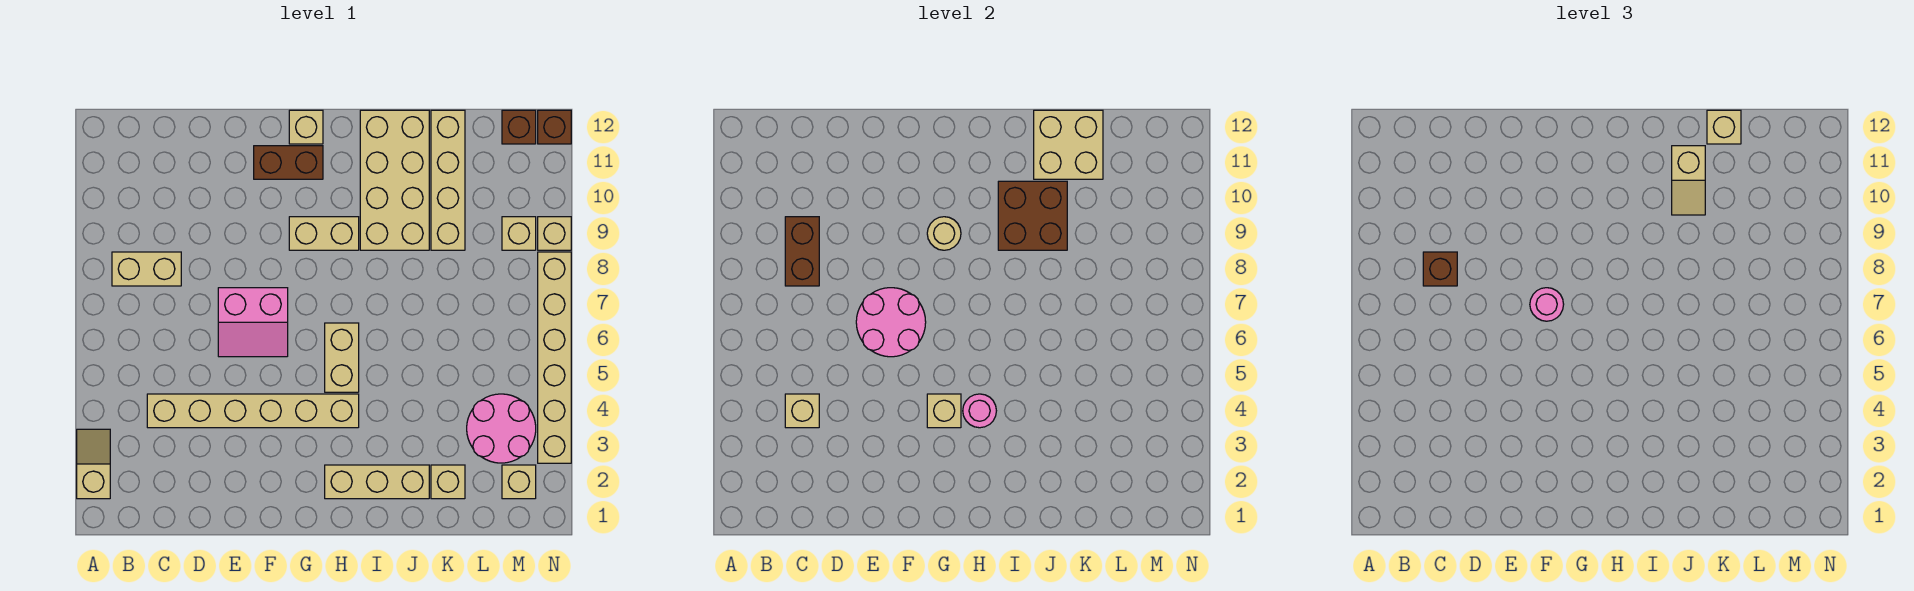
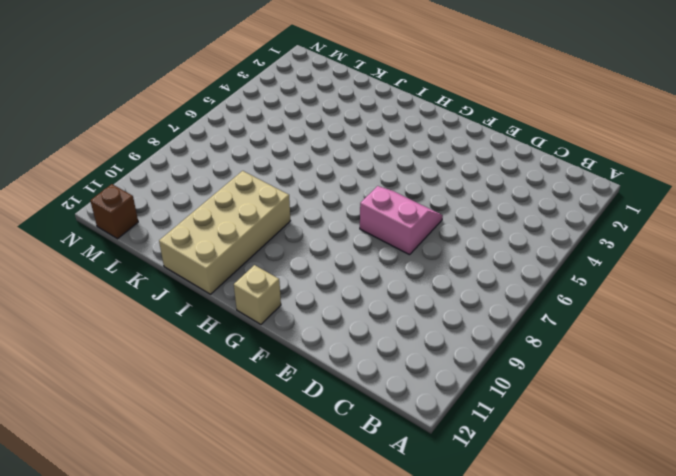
none -> tan 1x2 slope [77,429,110,499]
none -> tan 1x2 brick [112,252,181,286]
none -> tan 1x6 brick [147,394,359,428]
none -> brown 1x2 brick [254,146,323,179]

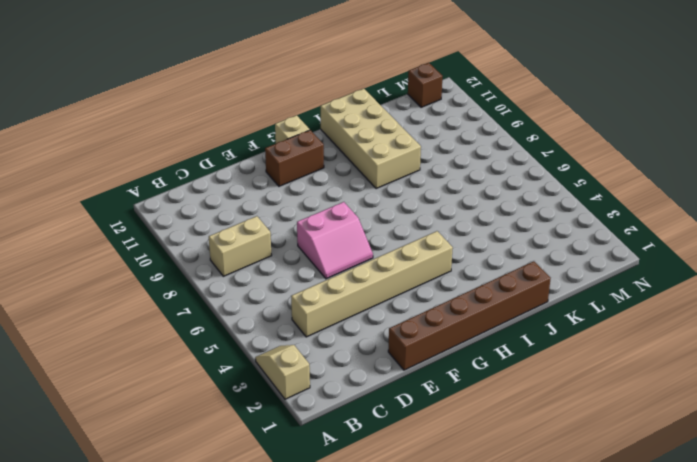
brown 1x6 brick [388,261,551,370] -> none
none -> tan 1x2 brick [289,217,359,250]
none -> tan 1x3 brick [325,465,429,499]
none -> tan 1x2 brick [325,323,359,392]
none -> tan 1x1 brick [431,465,465,499]

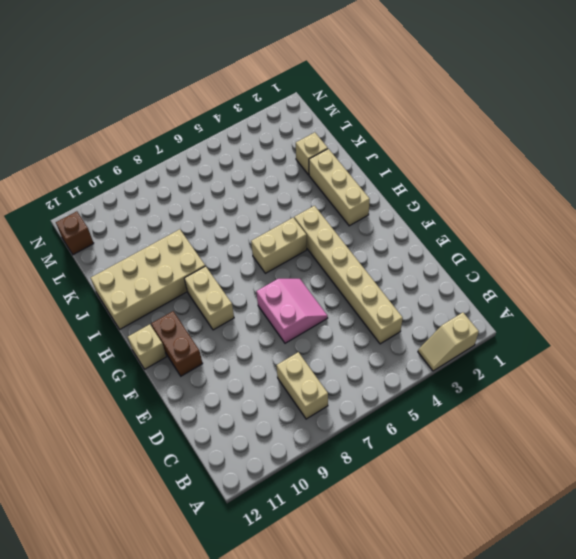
none -> tan 1x4 brick [431,110,465,250]
none -> pink 2x2 round brick [467,394,536,463]
none -> tan 1x1 brick [502,465,536,499]
none -> tan 1x1 brick [502,217,536,250]

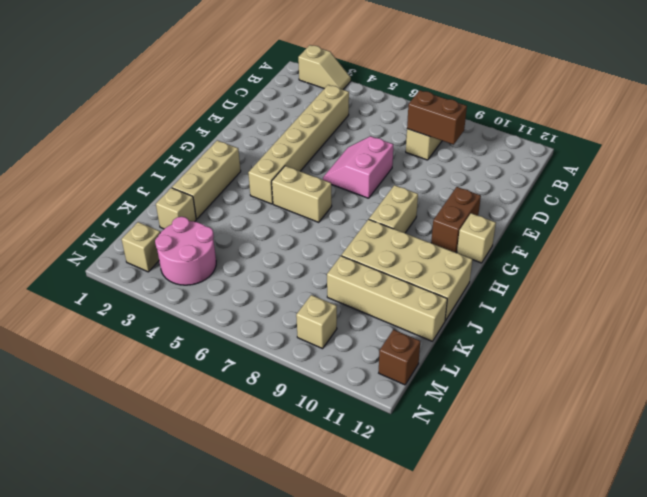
none -> tan 1x6 brick [538,252,571,463]
none -> tan 1x1 brick [538,217,571,250]
none -> brown 1x1 brick [538,110,571,144]
none -> tan 1x1 brick [785,394,819,428]

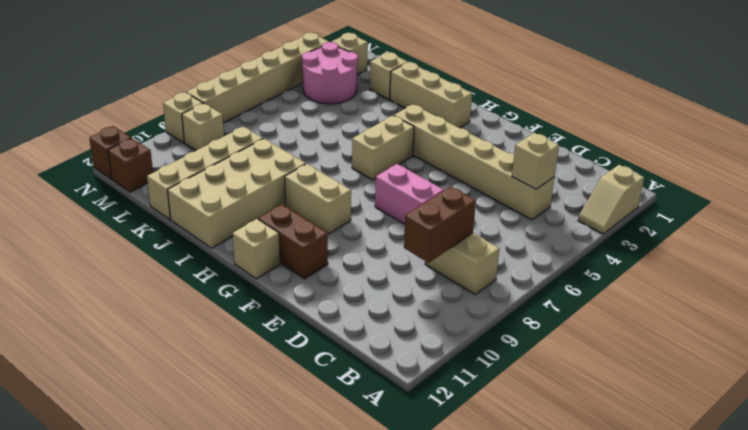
none -> pink 2x2 round brick [856,288,926,357]
none -> tan 1x1 brick [927,394,961,428]
none -> tan 1x1 round brick [927,217,961,250]
none -> pink 1x1 round brick [963,394,996,428]

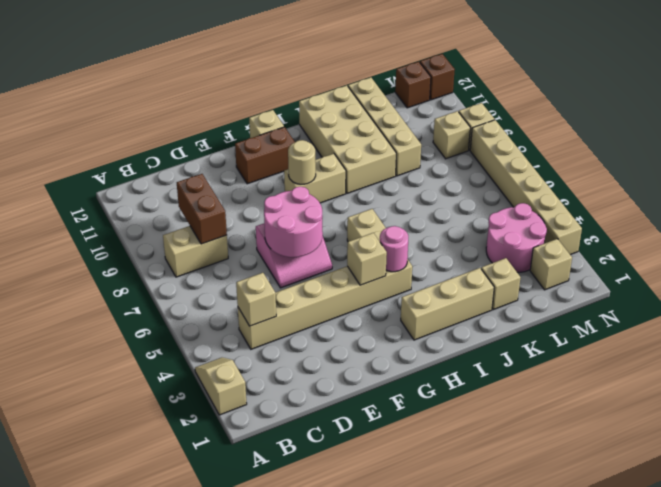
none -> brown 2x2 brick [998,181,1067,250]
none -> tan 2x2 brick [1034,110,1103,179]
none -> brown 1x1 brick [1423,252,1457,286]
none -> pink 1x1 round brick [1530,288,1564,321]

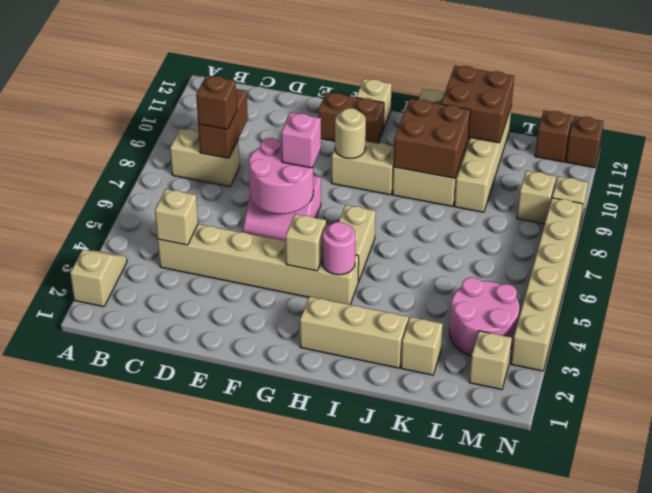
pink 1x1 brick [281,113,321,168] -> pink 1x1 round brick [1530,288,1564,321]
brown 2x2 brick [441,66,514,143] -> tan 2x2 brick [1034,110,1103,179]
none -> tan 1x2 slope [1672,146,1705,215]
none -> tan 1x1 brick [1707,110,1741,144]

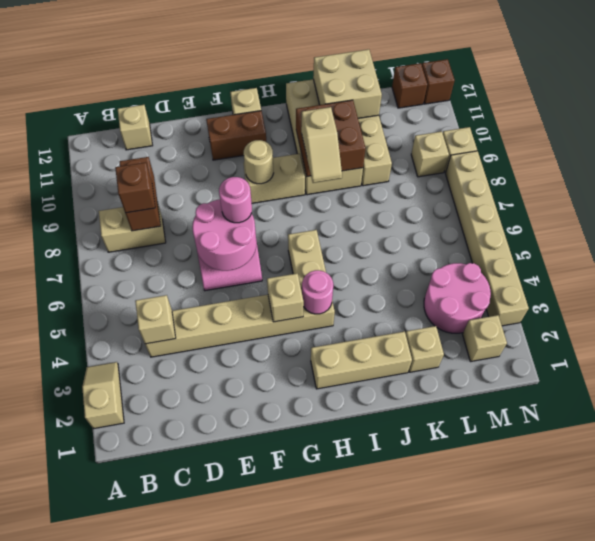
tan 1x1 brick [118,105,153,150] -> tan 1x1 brick moved to [1707,110,1741,144]
tan 1x2 slope [301,107,342,183] -> tan 1x2 slope moved to [1672,146,1705,215]

